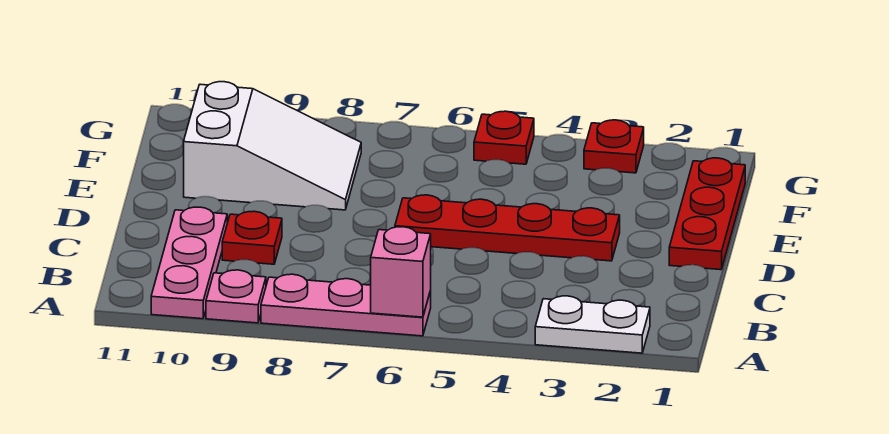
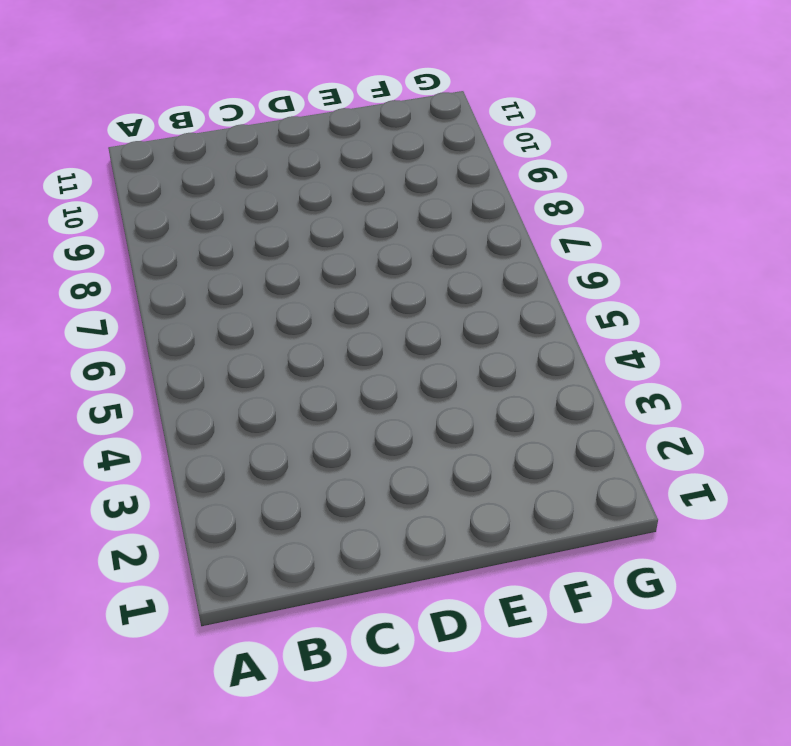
none -> white 1x2 plate [535,296,650,353]
none -> pink 1x3 plate [261,274,431,336]

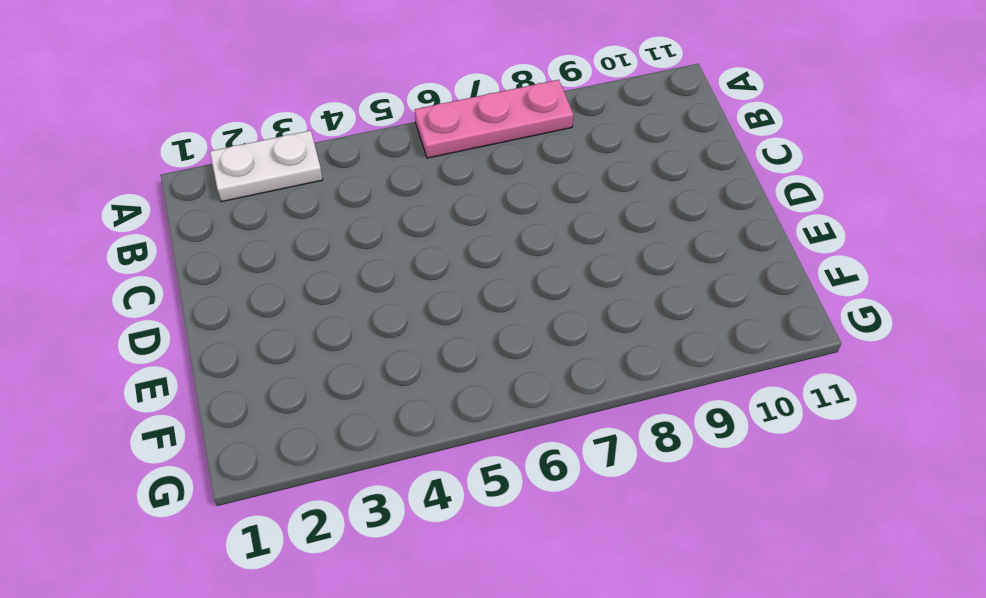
none -> pink 1x1 plate [206,270,266,323]
none -> pink 1x3 plate [151,207,227,319]

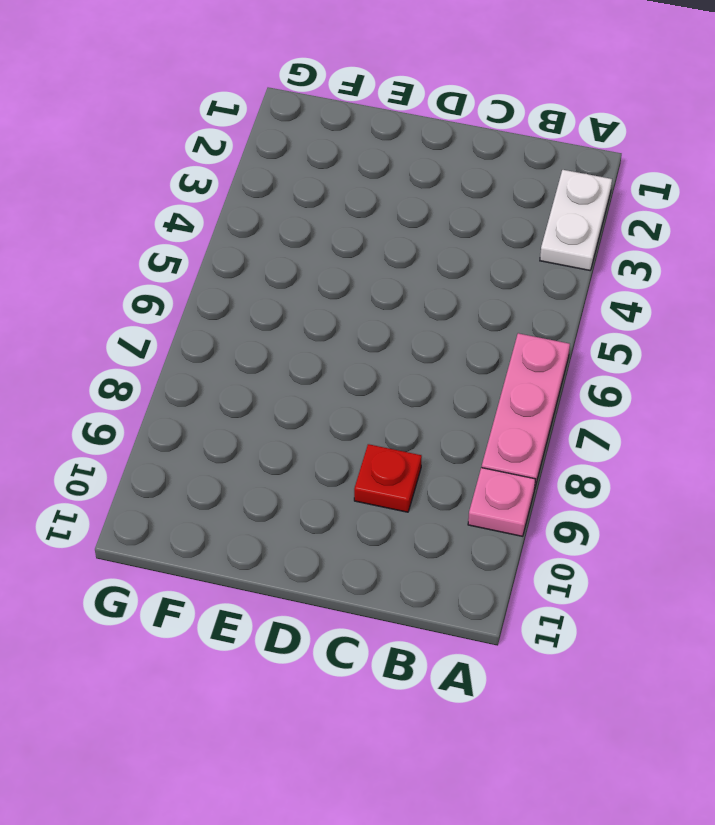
none -> pink 1x3 plate [151,207,227,319]
none -> red 1x3 plate [669,158,745,270]

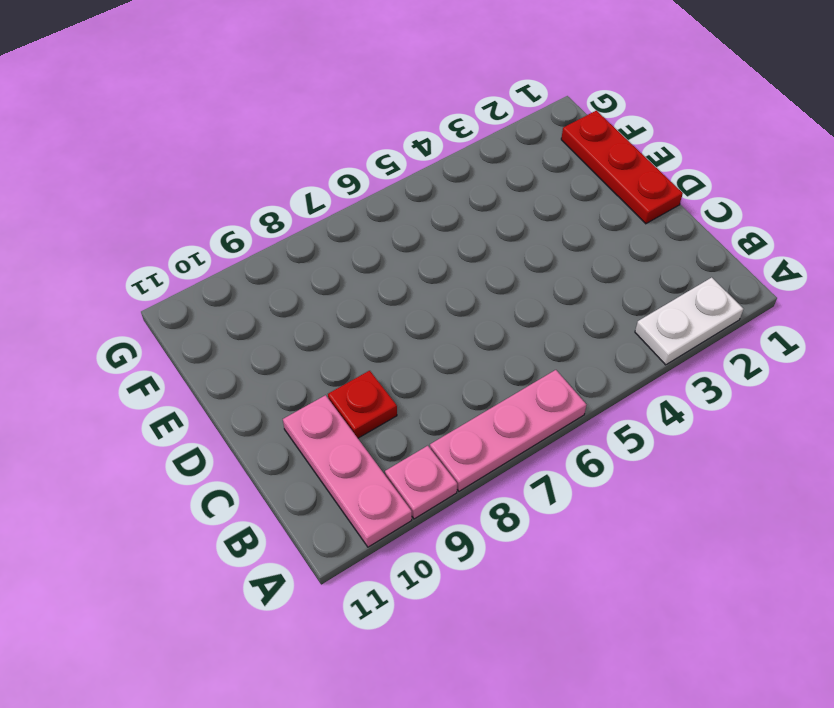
none -> red 1x4 plate [395,195,620,261]
none -> white 2x3 slope [184,82,361,210]

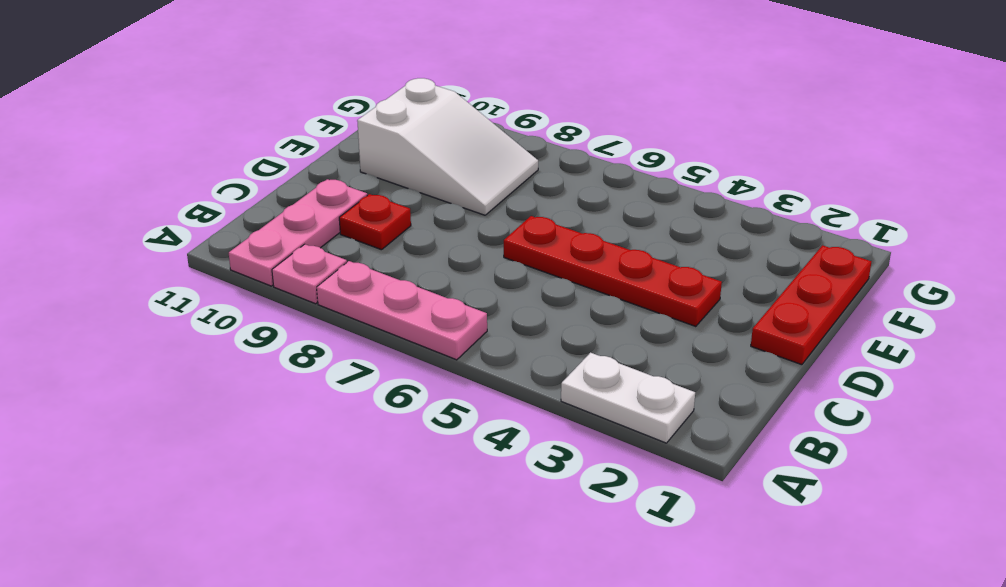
none -> red 1x1 plate [584,120,644,173]
none -> red 1x1 plate [474,111,534,164]

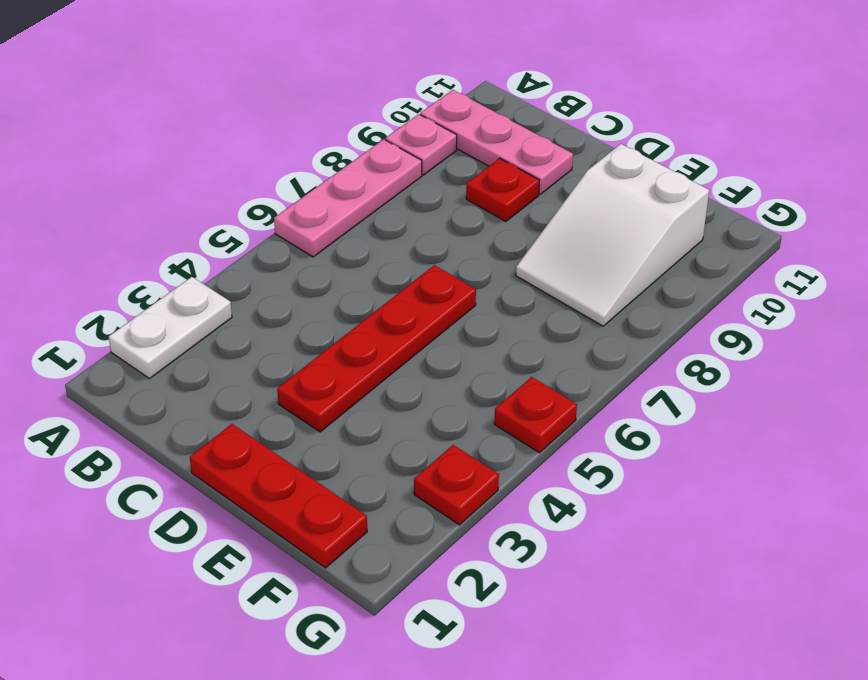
none -> pink 1x1 brick [370,227,431,317]

